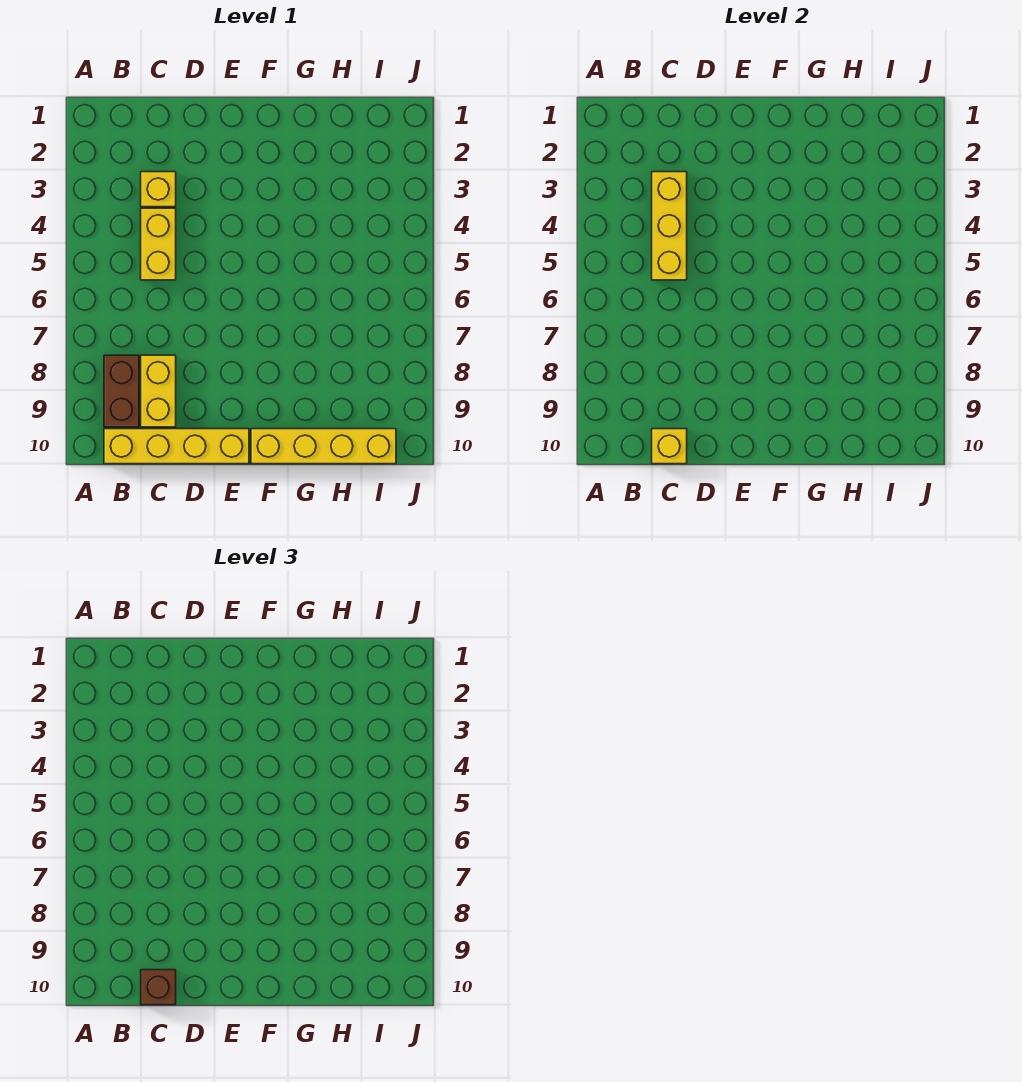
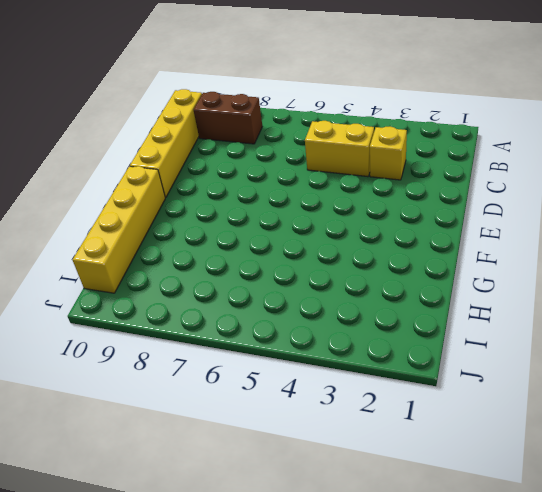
none -> yellow 1x2 brick [141,355,176,427]
none -> yellow 1x3 brick [652,172,687,280]

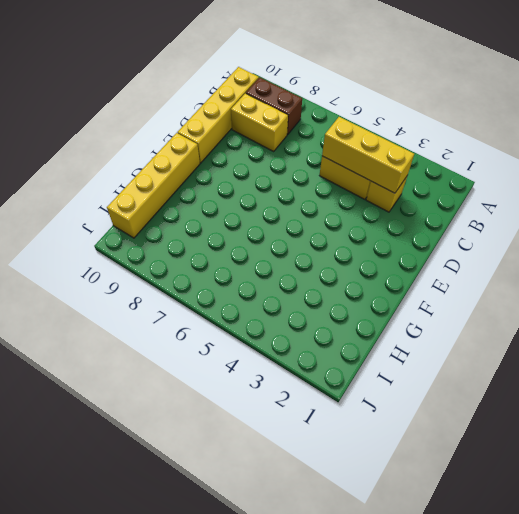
none -> yellow 1x1 brick [652,429,687,464]
none -> brown 1x1 brick [141,970,176,1005]

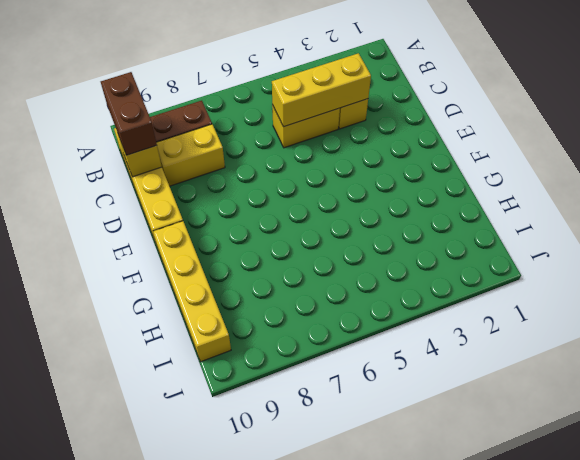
brown 1x2 brick [101,72,157,155] -> brown 1x1 brick [141,970,176,1005]

